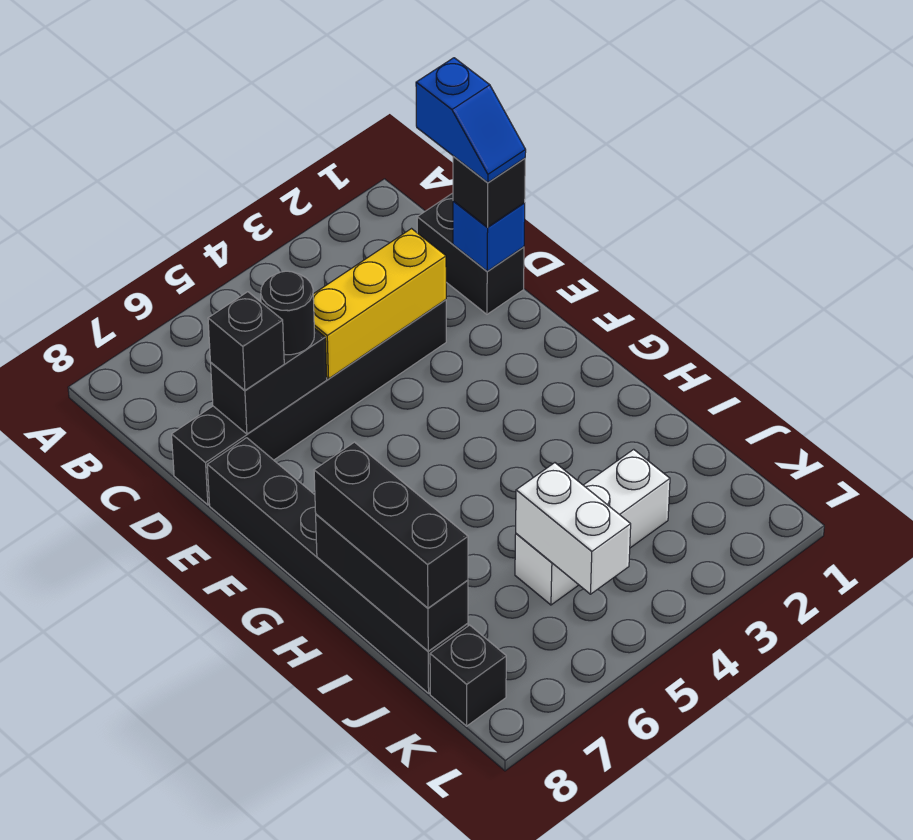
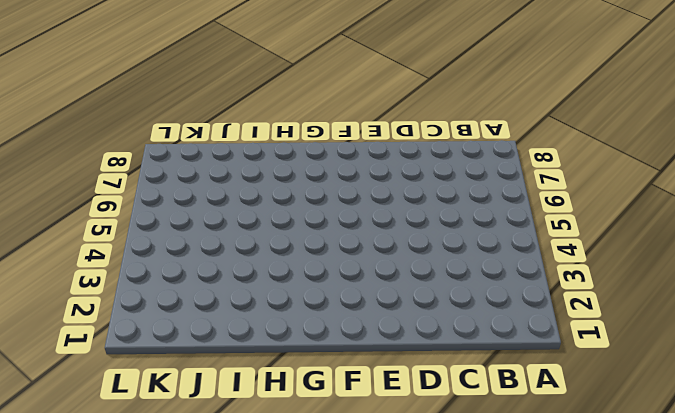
none -> black 1x2 brick [417,193,524,314]
none -> black 1x6 brick [172,300,446,505]
none -> black 1x6 brick [207,438,468,693]

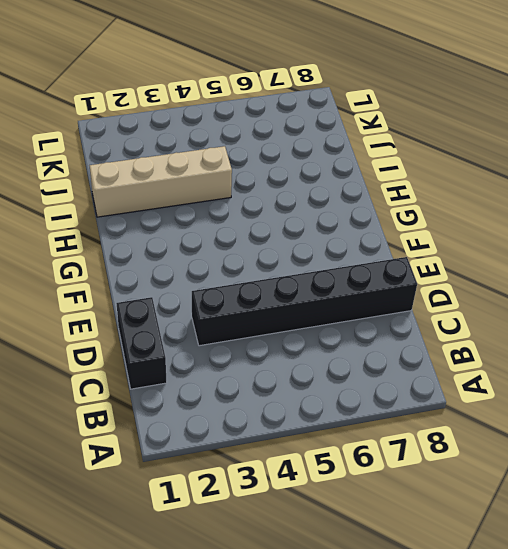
tan 1x4 brick [89,146,232,217] -> none
none -> black 1x6 brick [207,438,468,693]
none -> white 1x3 brick [515,449,670,605]
none -> black 1x1 brick [430,625,506,726]

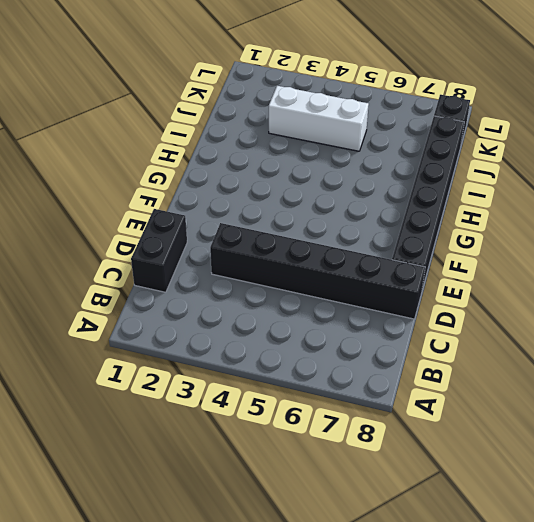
none -> blue 1x1 brick [453,201,525,271]
none -> yellow 1x3 brick [313,229,446,379]
none -> black 1x2 brick [211,328,327,434]

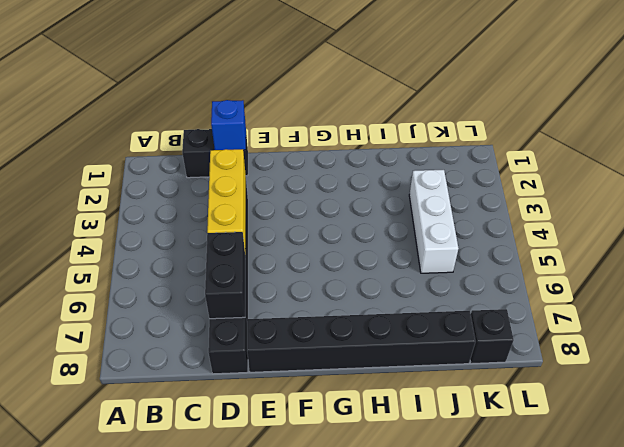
none -> black 1x3 brick [316,514,468,651]
none -> white 1x2 brick [516,463,631,594]
none -> black 1x1 brick [453,156,525,228]

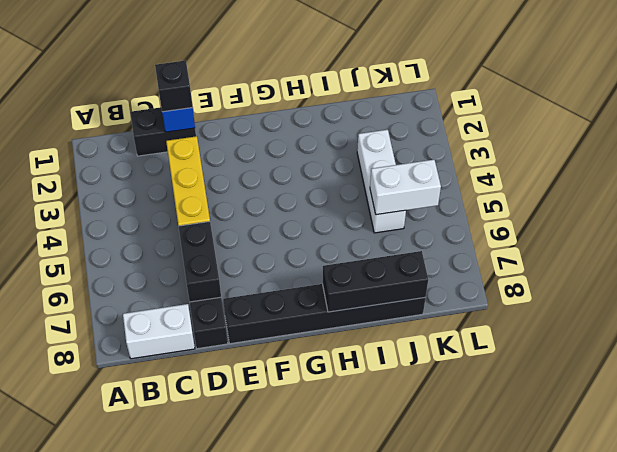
white 1x2 brick [123,304,195,359] -> none
none -> black 1x1 brick [430,625,506,726]
none -> black 1x1 round brick [261,271,314,355]
none -> black 1x1 brick [208,292,284,390]

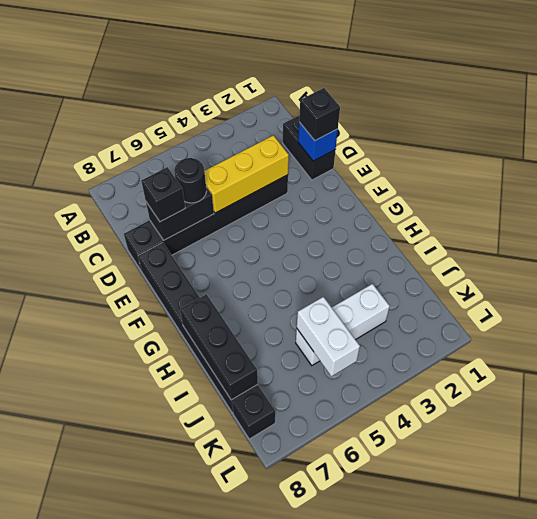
none -> black 1x3 brick [314,442,468,608]
none -> blue 1x2 slope [416,58,526,183]

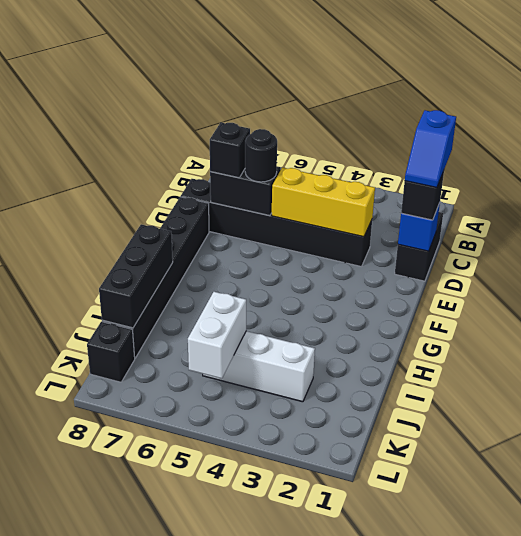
none -> black 1x3 brick [314,442,468,608]

